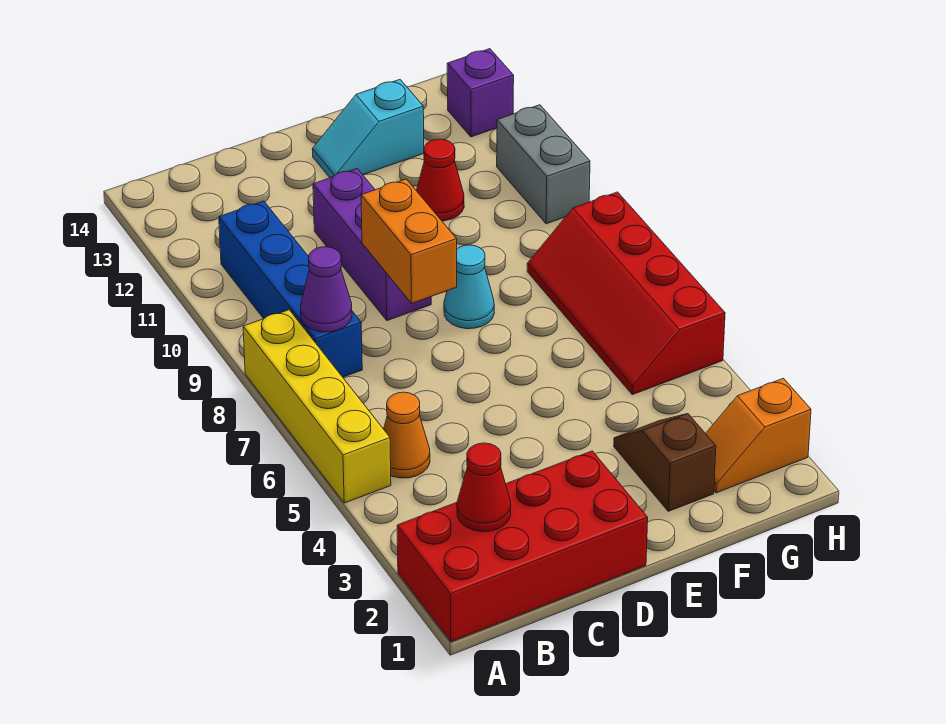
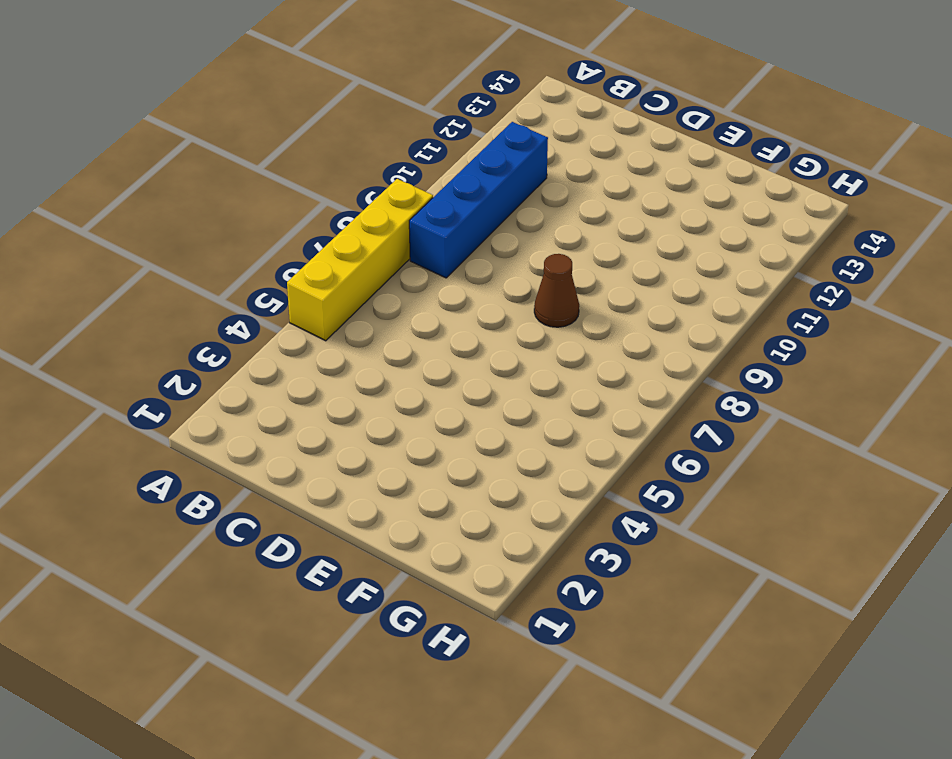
brown 1x1 cone [534,254,579,327] -> cyan 1x1 cone [444,245,494,329]
none -> red 2x4 brick [397,451,648,642]
none -> orange 1x1 cone [384,392,430,478]
none -> purple 1x3 brick [313,169,431,321]

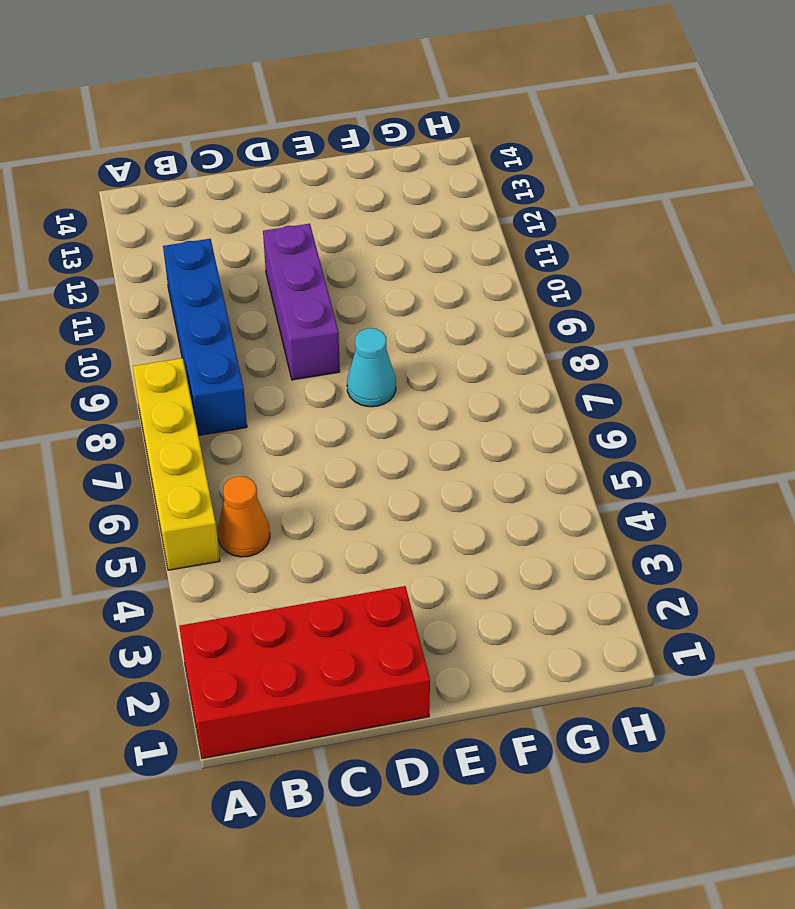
none -> cyan 1x2 slope [312,80,424,178]
none -> brown 1x2 slope [614,414,716,511]
none -> red 1x1 cone [416,139,464,221]

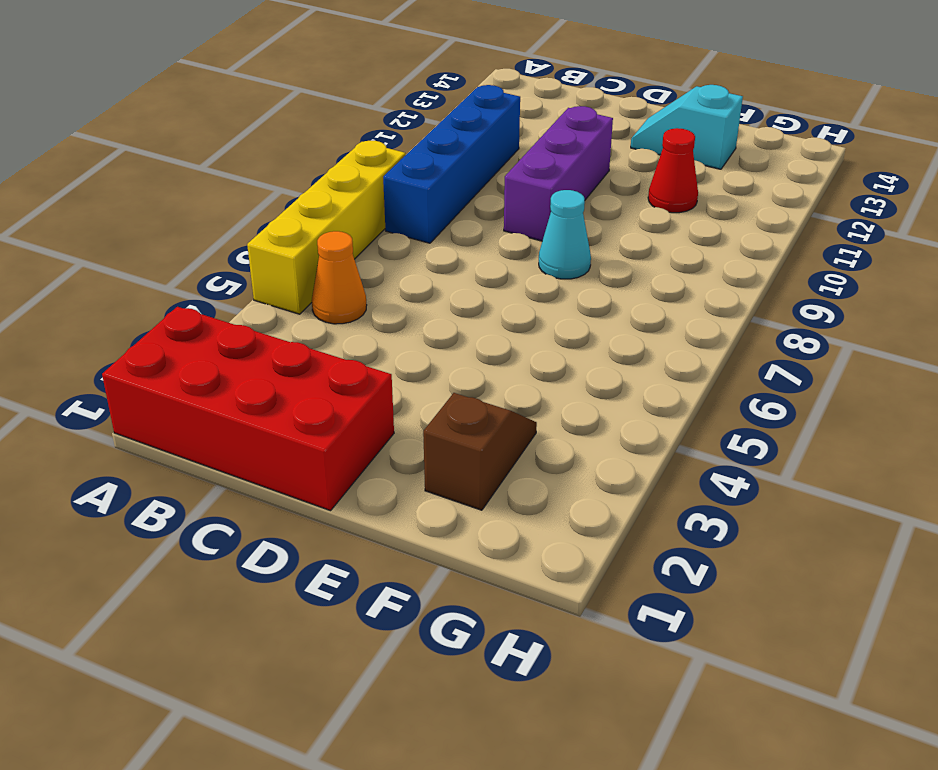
none -> orange 1x2 slope [706,378,811,493]
none -> red 2x4 slope [527,192,725,395]
none -> grey 1x2 brick [497,105,590,224]

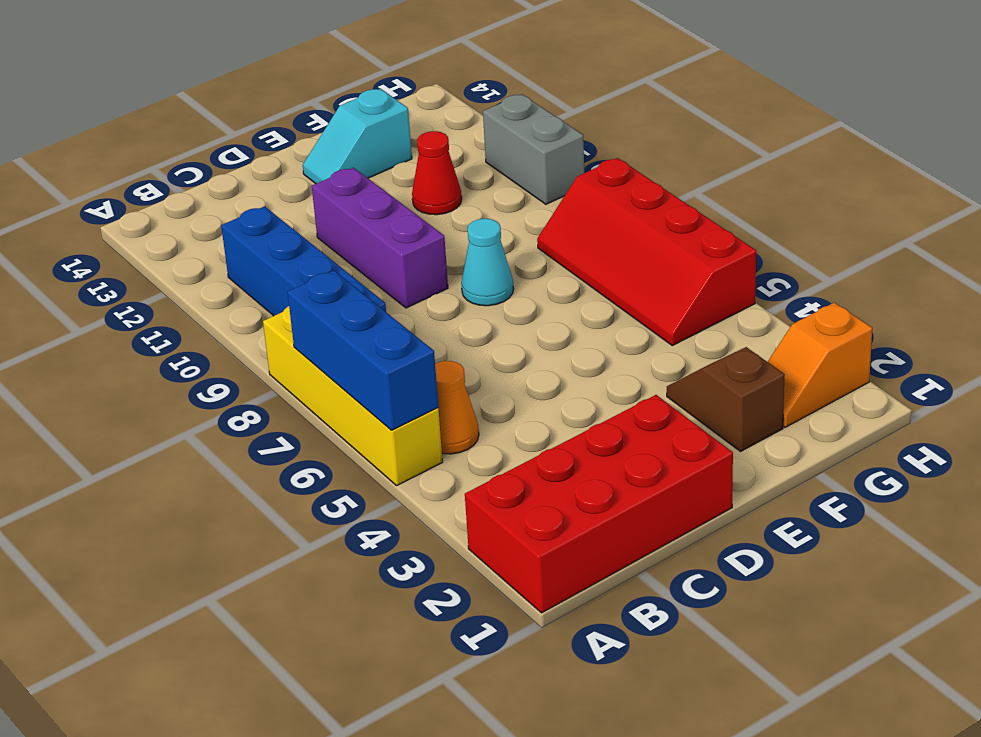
blue 1x3 brick [288,270,438,430] -> none
none -> purple 1x1 brick [447,49,514,137]
none -> red 1x1 cone [457,443,511,532]
none -> purple 1x1 cone [301,247,352,332]

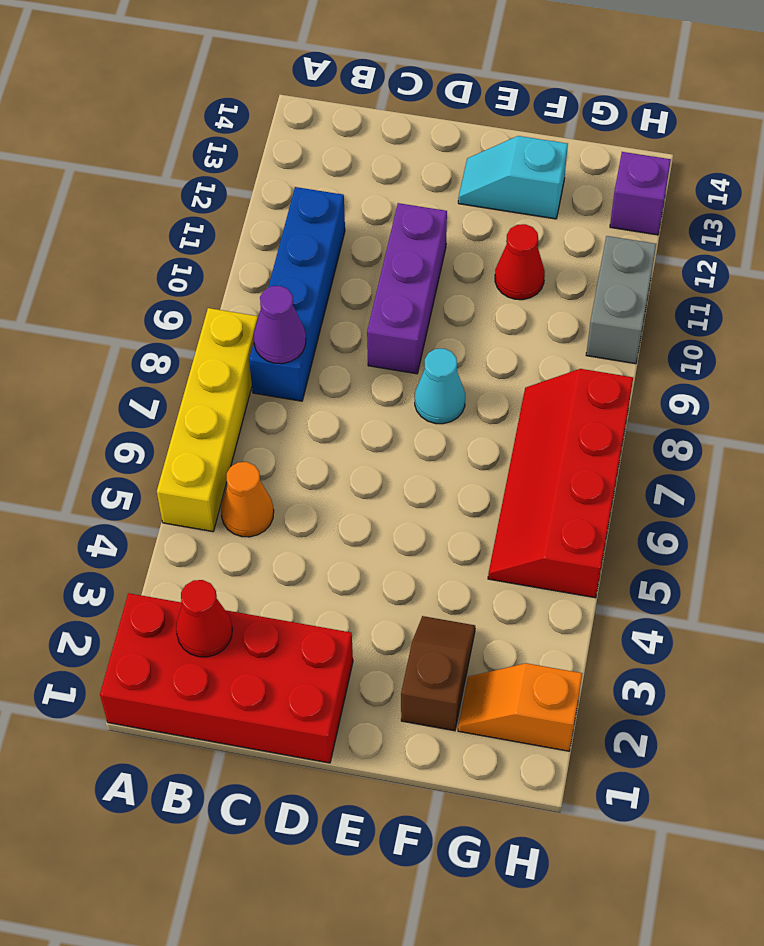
none -> orange 1x2 brick [361,179,457,304]

